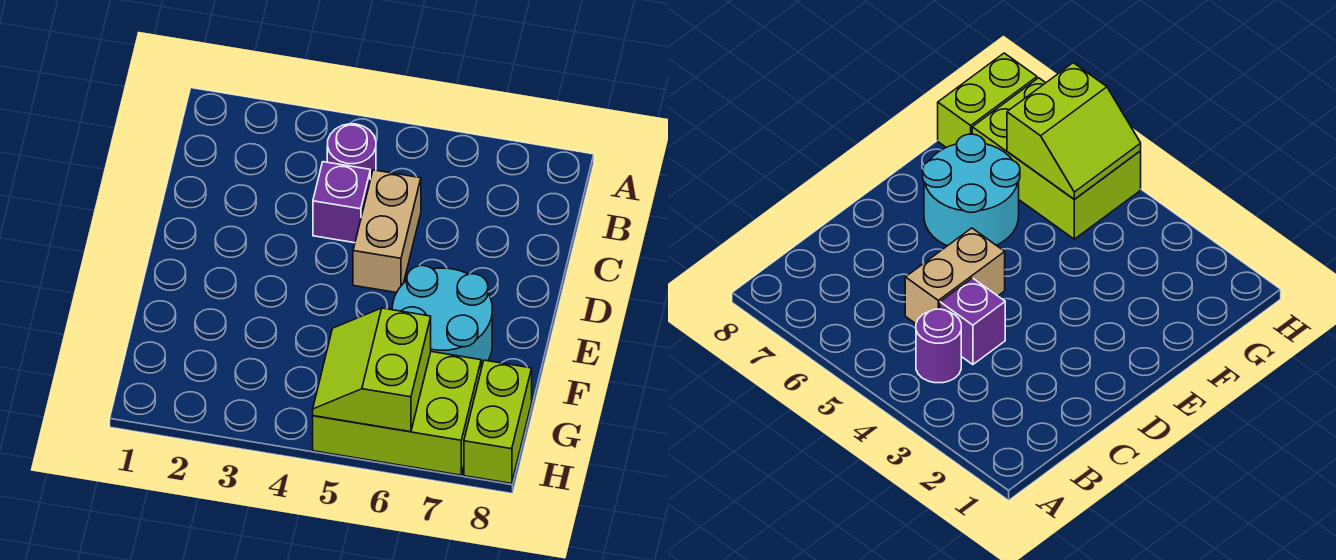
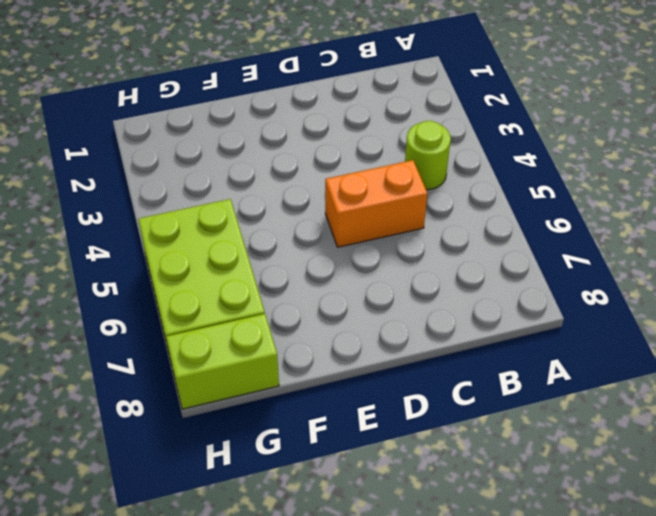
lime 1x1 round brick [405,121,451,190] -> purple 1x1 round brick [327,124,376,179]
orange 1x2 brick [325,160,427,247] -> tan 1x2 brick [353,170,421,293]
none -> purple 1x1 brick [313,162,370,243]
none -> cyan 2x2 round brick [392,266,492,368]

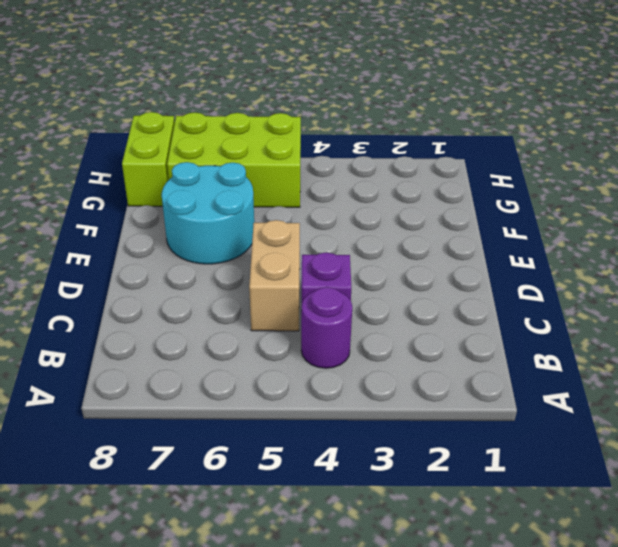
none -> lime 2x2 slope [313,308,431,432]

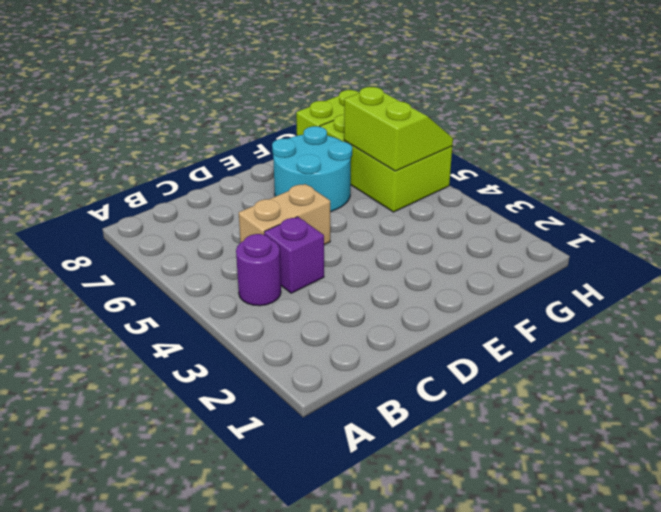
lime 2x2 slope [344,87,453,171] -> lime 2x2 slope turned to [313,308,431,432]

